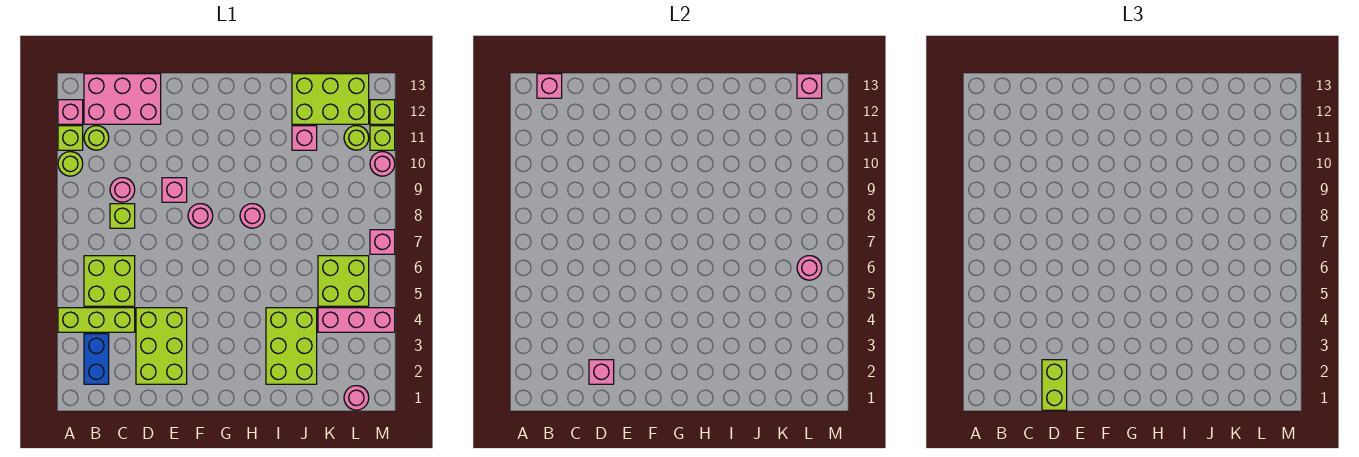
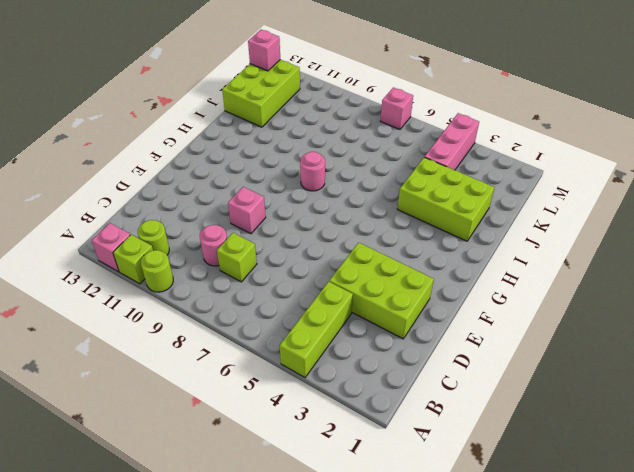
none -> blue 1x2 brick [84,334,109,384]
none -> lime 2x2 brick [84,256,135,306]
none -> pink 2x3 brick [84,74,161,124]
none -> pink 1x1 round brick [188,204,213,228]

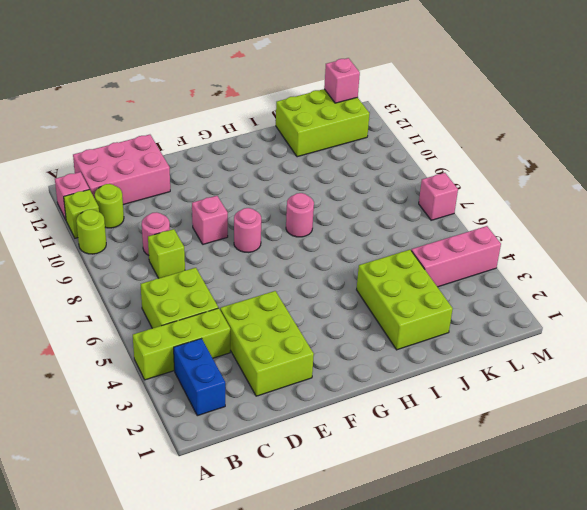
none -> pink 1x1 brick [292,126,317,150]
none -> lime 2x2 brick [318,256,369,306]
none -> pink 1x1 round brick [344,386,369,410]
none -> lime 1x1 round brick [344,126,369,150]

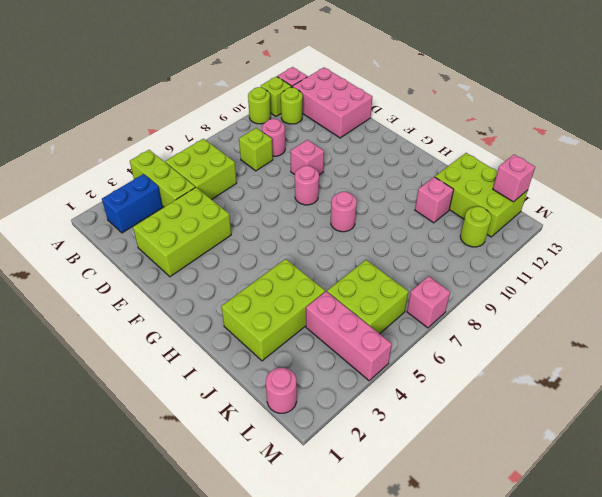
none -> pink 1x1 round brick [370,152,395,176]
none -> lime 1x1 brick [370,126,395,150]
none -> lime 1x1 brick [370,100,395,124]
none -> pink 1x1 brick [537,74,562,98]

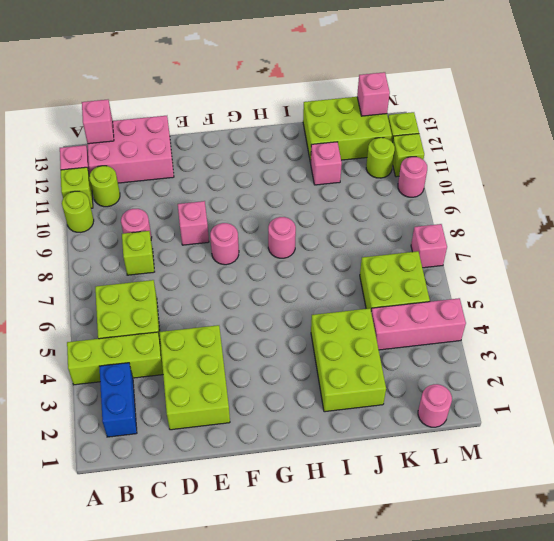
none -> pink 1x1 brick [589,360,614,384]
none -> pink 1x1 round brick [797,256,822,280]
none -> lime 1x2 brick [1042,360,1067,410]

